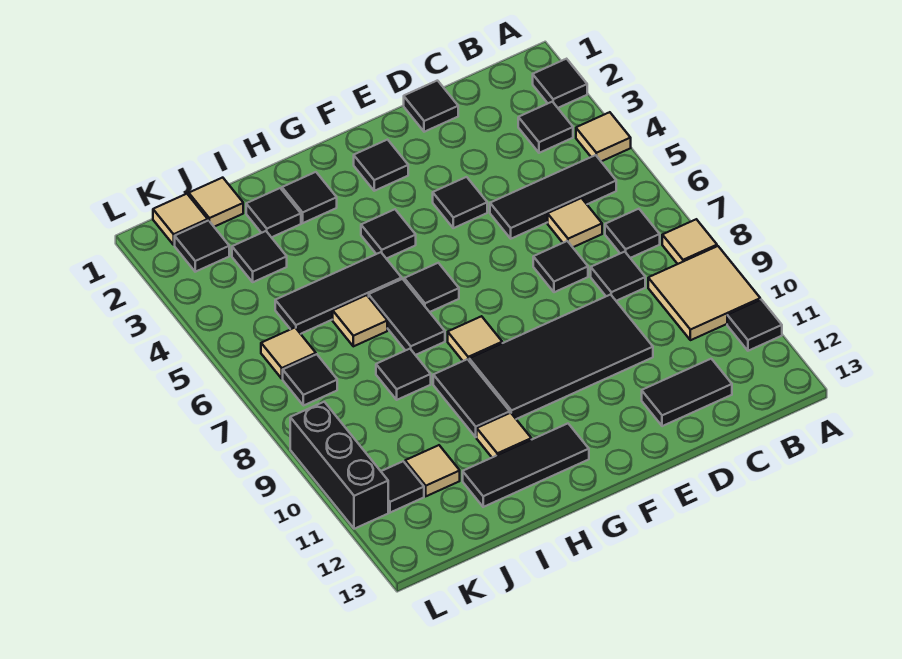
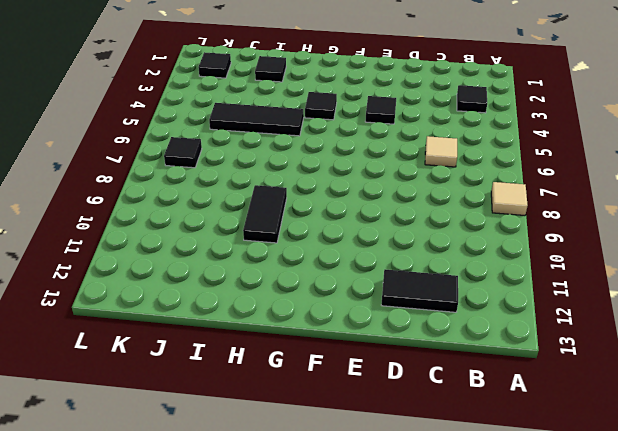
none -> black 1x1 tile [533,59,587,108]
none -> tan 1x1 tile [576,112,631,161]
none -> tan 2x2 tile [648,246,760,340]
none -> black 1x1 tile [727,300,782,351]

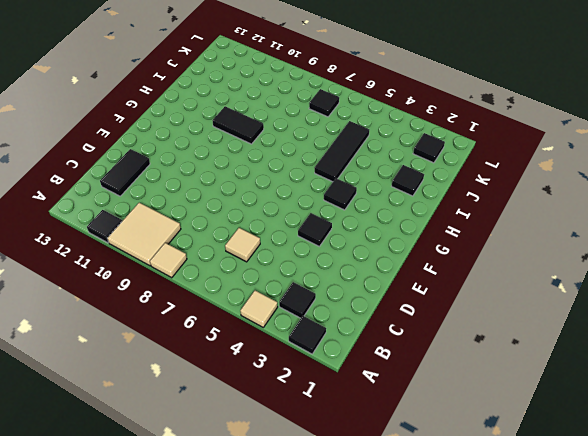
none -> black 1x3 tile [490,155,616,239]
none -> black 1x1 tile [605,209,660,258]
none -> black 1x1 tile [591,252,645,301]
none -> black 1x1 tile [404,81,458,132]

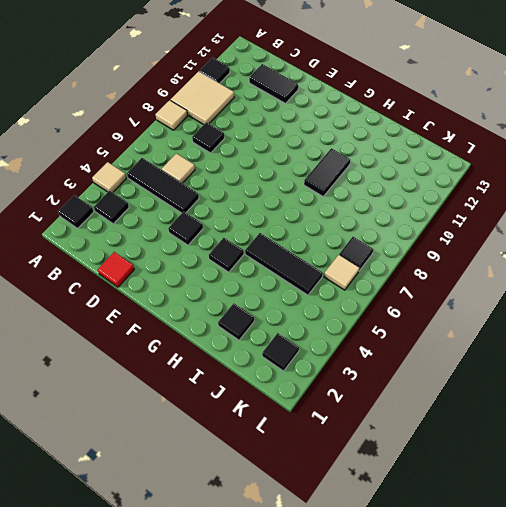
red 1x1 tile [98,252,134,287] -> black 1x1 tile [404,81,458,132]
none -> black 1x1 tile [605,209,660,258]
none -> black 1x1 tile [533,241,588,292]
none -> black 2x4 tile [469,295,653,419]
none -> black 1x1 tile [354,140,408,191]

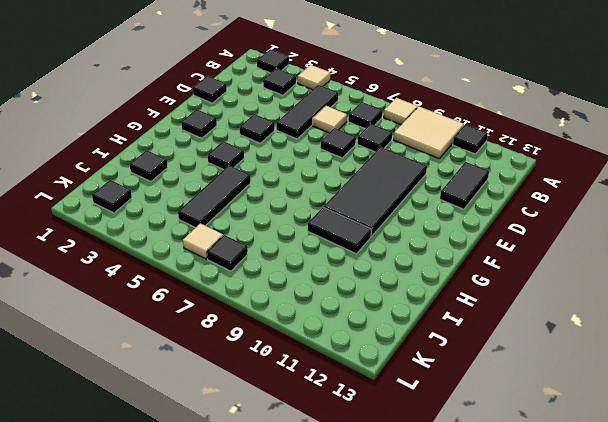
none -> black 1x1 tile [404,263,459,312]
none -> tan 1x1 tile [448,316,502,361]
none -> black 1x3 tile [463,424,589,507]
none -> black 1x1 tile [282,172,337,223]

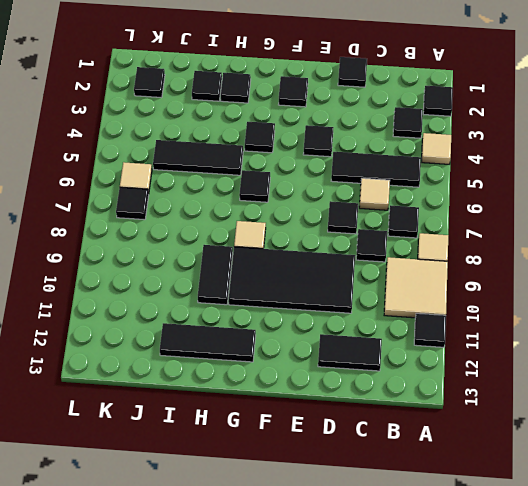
none -> black 1x2 tile [369,279,445,355]
none -> tan 1x1 tile [477,413,531,457]
none -> tan 1x1 tile [333,295,387,346]
none -> black 1x1 tile [376,349,431,400]

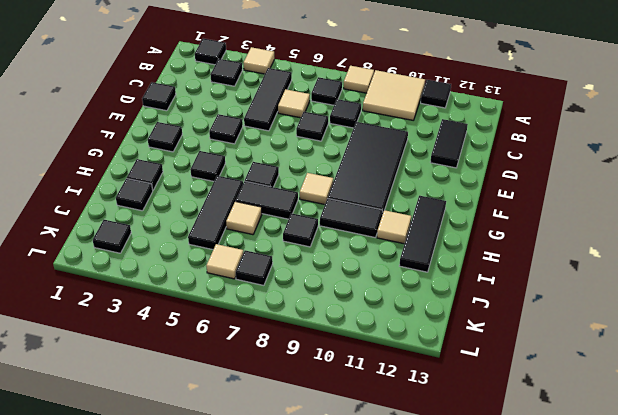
none -> tan 1x1 tile [189,178,243,227]
none -> black 1x1 tile [232,231,287,282]
none -> tan 1x1 tile [405,445,460,496]
none -> tan 1x1 tile [153,194,208,245]

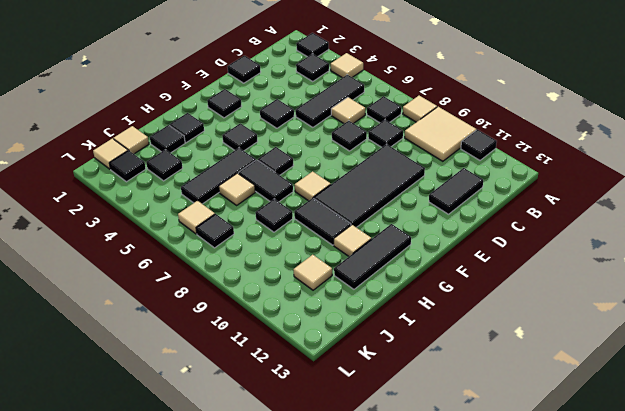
none -> black 1x1 tile [381,461,424,513]
none -> black 1x3 brick [290,402,388,529]

